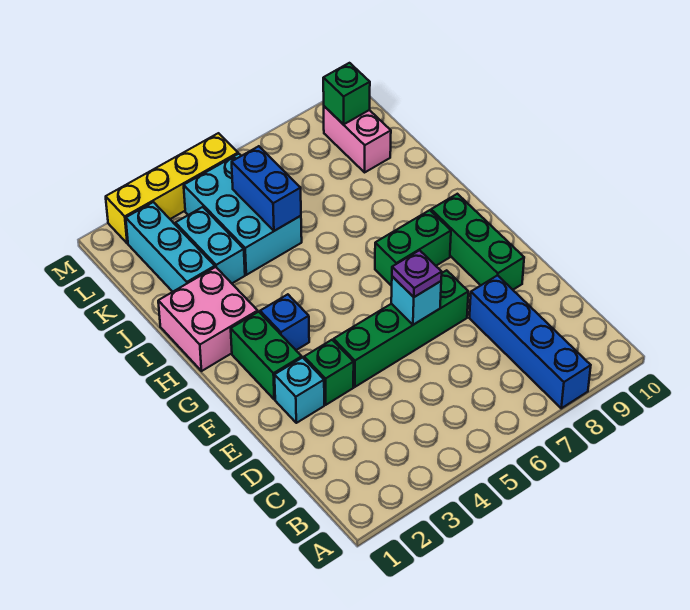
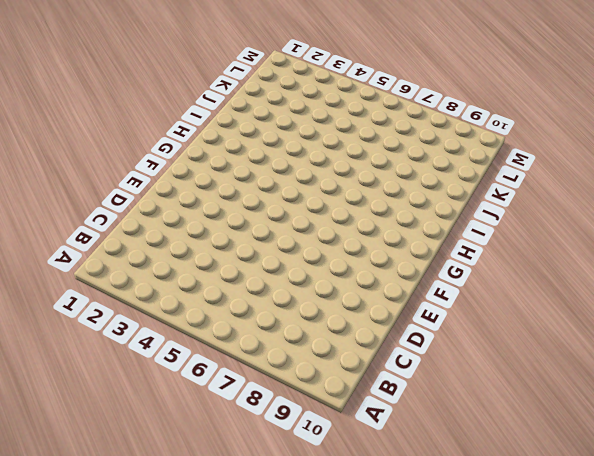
none -> blue 1x4 brick [469,275,591,408]
none -> cyan 1x1 brick [275,358,324,423]
none -> green 1x1 brick [304,340,354,405]

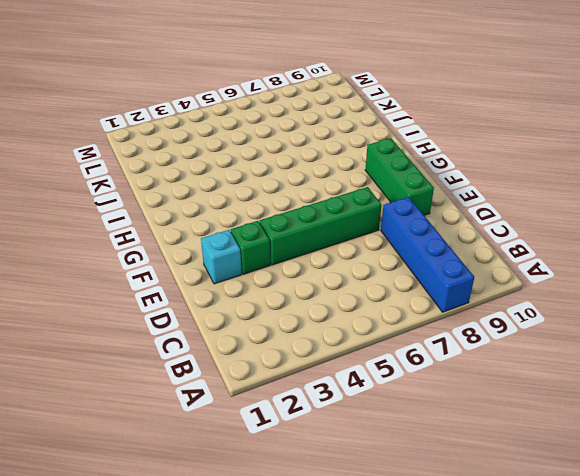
none -> green 1x2 brick [231,312,302,399]
none -> blue 1x1 brick [260,294,309,350]
none -> green 1x2 brick [375,210,451,286]

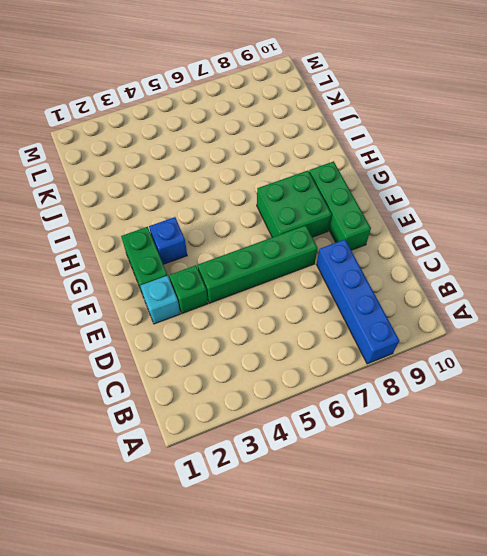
green 2x2 brick [257,171,332,237] -> green 1x2 brick [375,210,451,286]
none -> pink 2x2 brick [158,267,258,371]
none -> cyan 1x3 brick [126,202,215,292]
none -> cyan 1x2 brick [175,207,245,283]

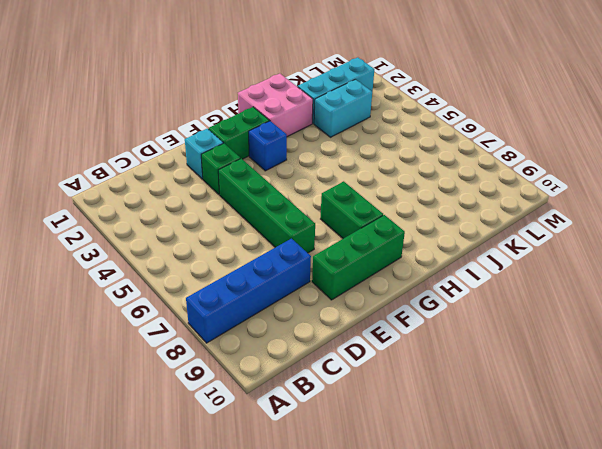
none -> cyan 2x3 brick [184,154,302,275]
none -> pink 1x2 brick [324,106,391,172]
none -> yellow 1x4 brick [106,133,238,243]

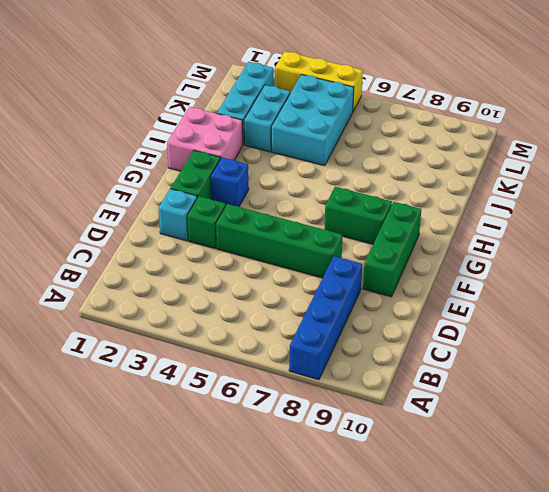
yellow 1x3 brick [275,52,363,111] -> yellow 1x4 brick [106,133,238,243]
none -> pink 1x2 brick [324,106,391,172]
none -> cyan 1x1 brick [391,276,441,325]
none -> blue 1x2 brick [232,146,301,231]

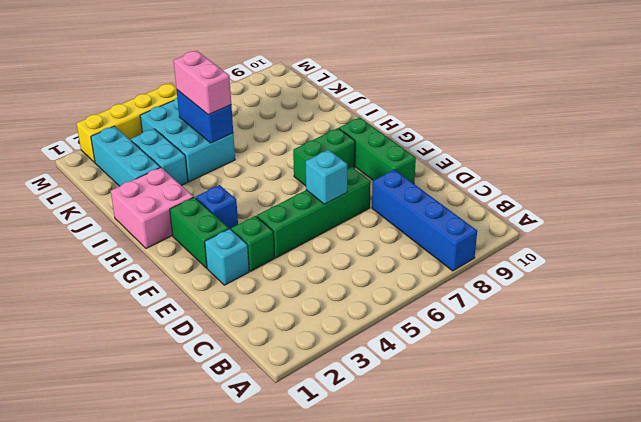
pink 1x2 brick [174,51,231,115] -> pink 1x2 brick moved to [324,106,391,172]
none -> green 1x1 brick [323,63,370,125]
none -> purple 1x1 plate [392,250,442,297]

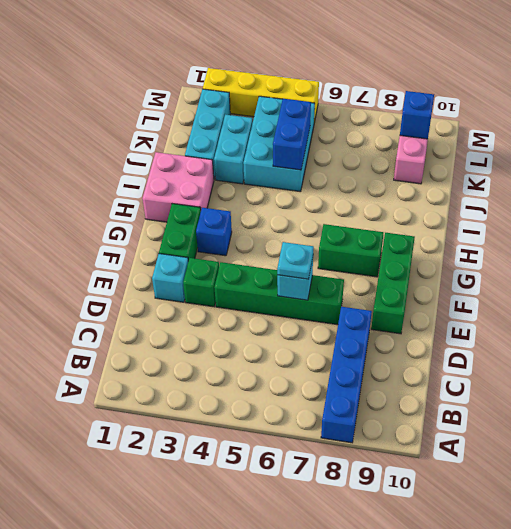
cyan 1x1 plate [277,242,314,279] -> purple 1x1 plate [392,250,442,297]
blue 1x1 brick [400,91,434,139] -> green 1x1 brick [323,63,370,125]

